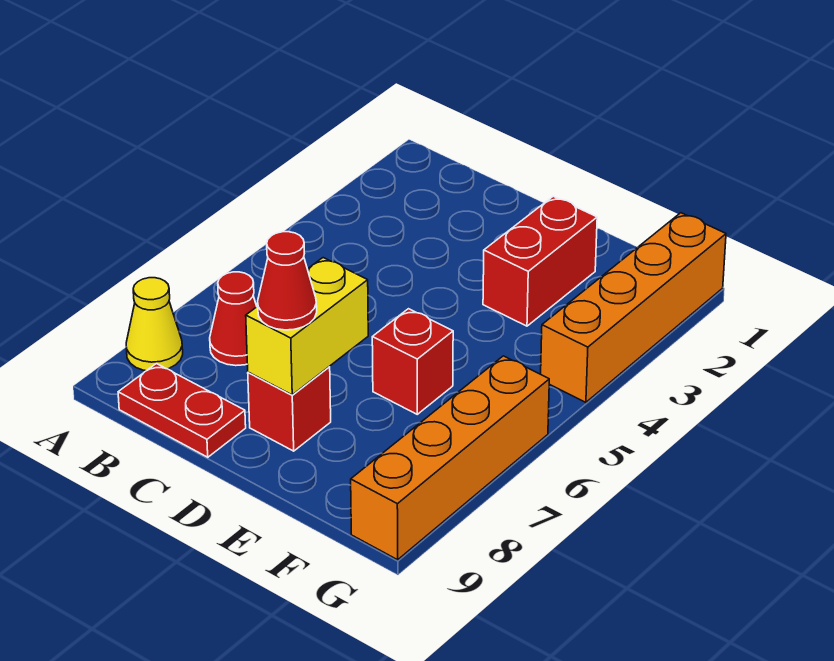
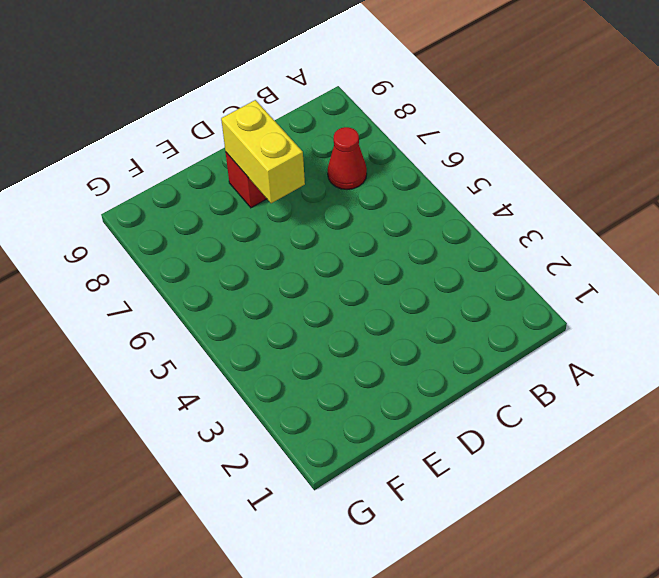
none -> yellow 1x1 cone [126,278,183,371]
none -> red 1x2 plate [118,364,246,457]

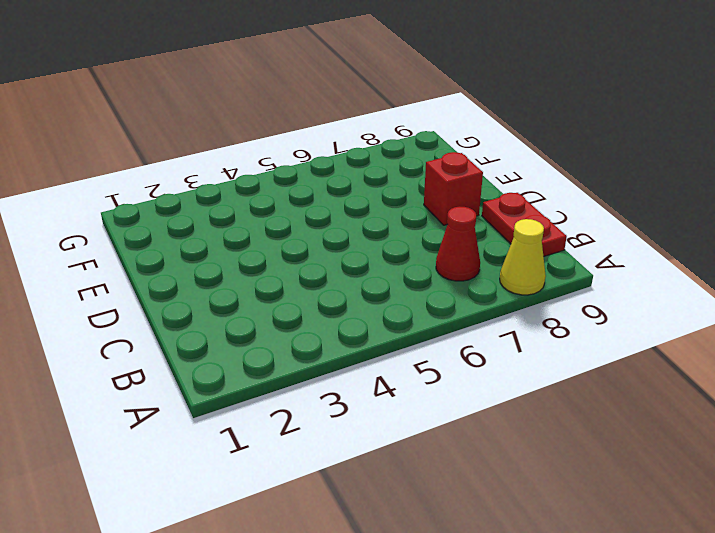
none -> red 1x2 brick [483,196,597,326]
none -> red 1x1 brick [372,309,453,414]

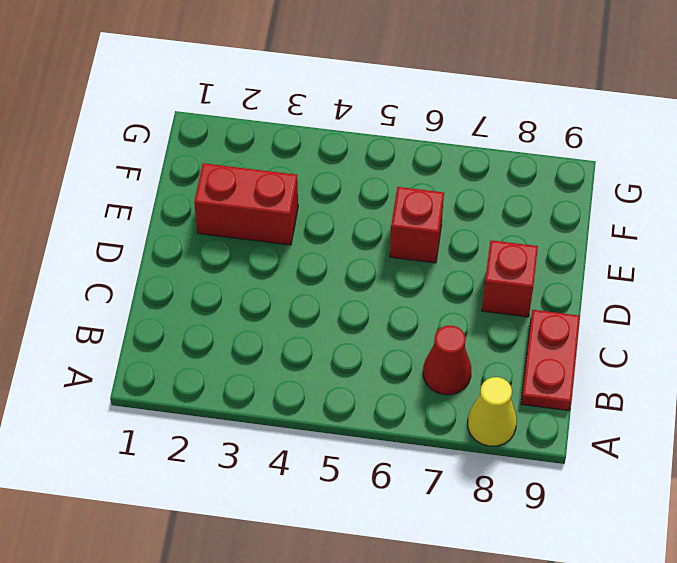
none -> orange 1x4 brick [541,213,726,402]
none -> orange 1x4 brick [351,356,549,560]

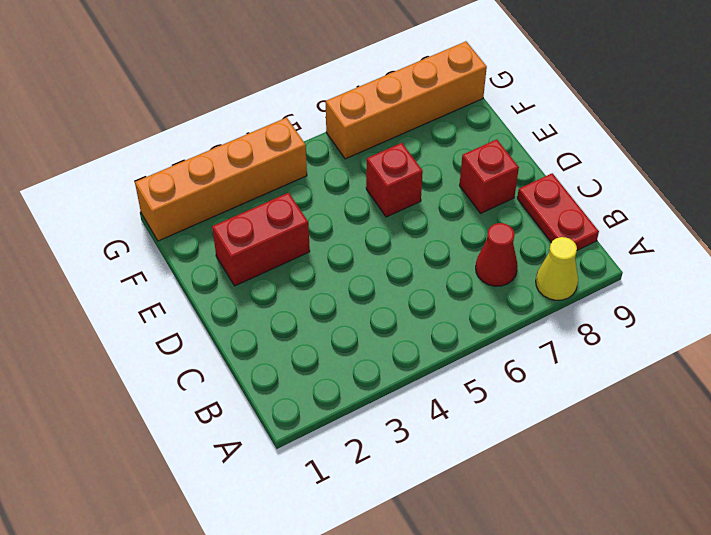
none -> yellow 1x2 brick [246,258,368,395]
none -> red 1x1 cone [258,232,317,330]

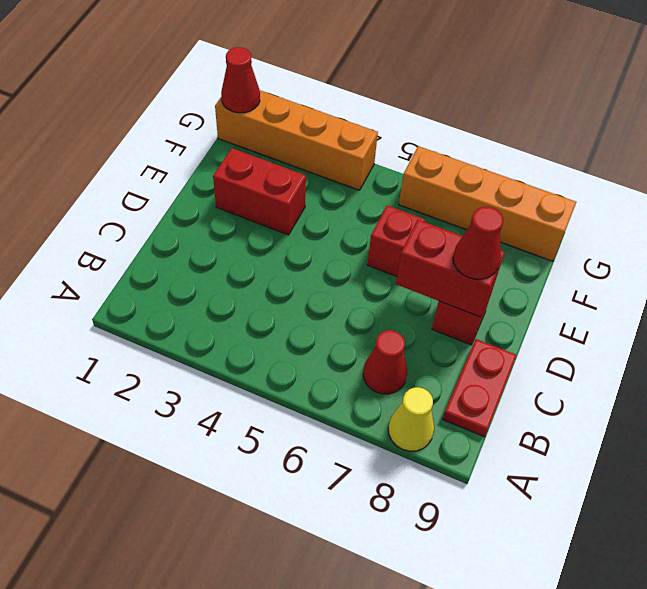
red 1x2 brick [396,220,505,317] -> yellow 1x2 brick [246,258,368,395]
red 1x1 cone [221,47,260,113] -> none

